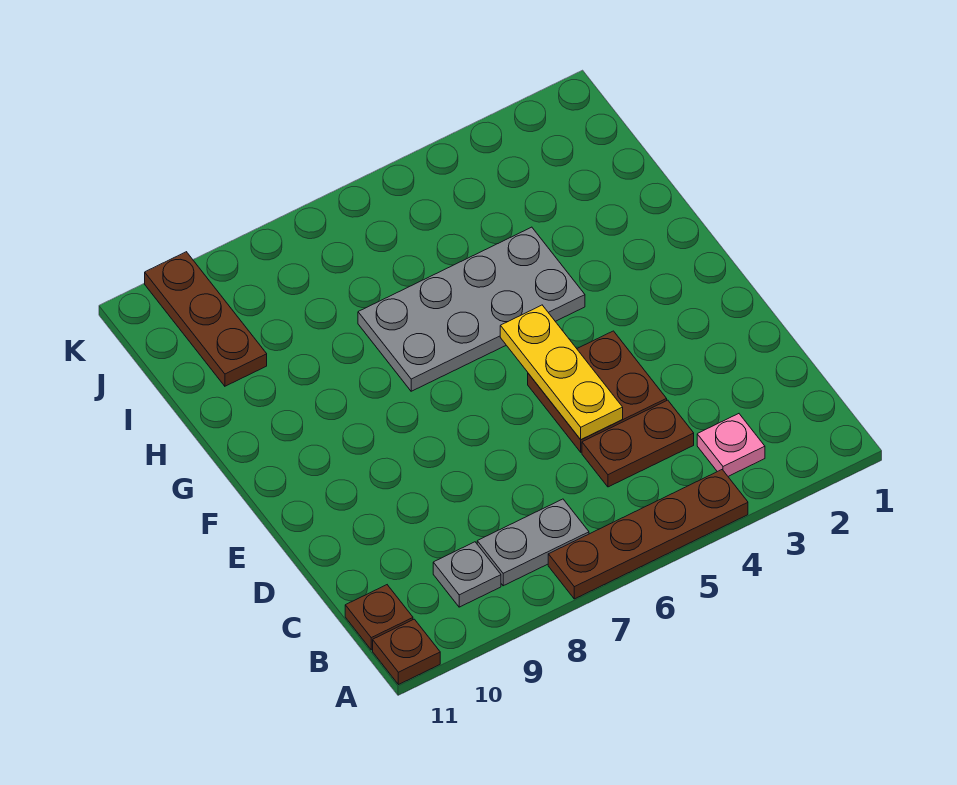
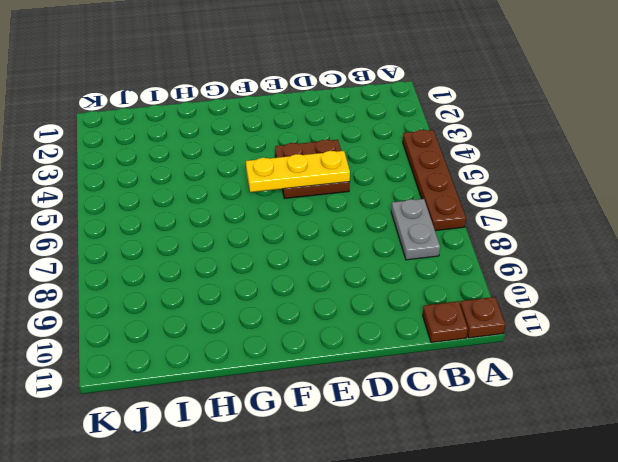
none -> pink 1x1 plate [697,414,765,476]
none -> grey 1x1 plate [433,542,501,607]

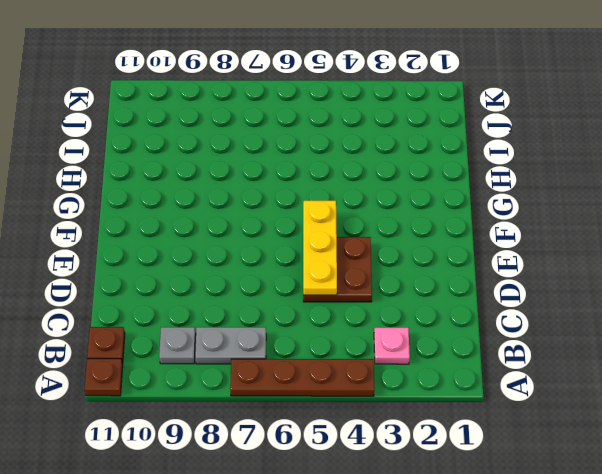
none -> brown 1x2 plate [582,400,694,487]
none -> grey 2x4 plate [358,227,585,391]

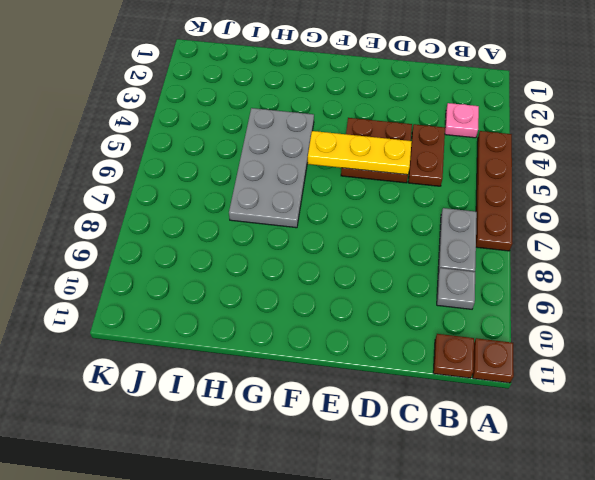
none -> brown 1x3 plate [145,252,267,386]

